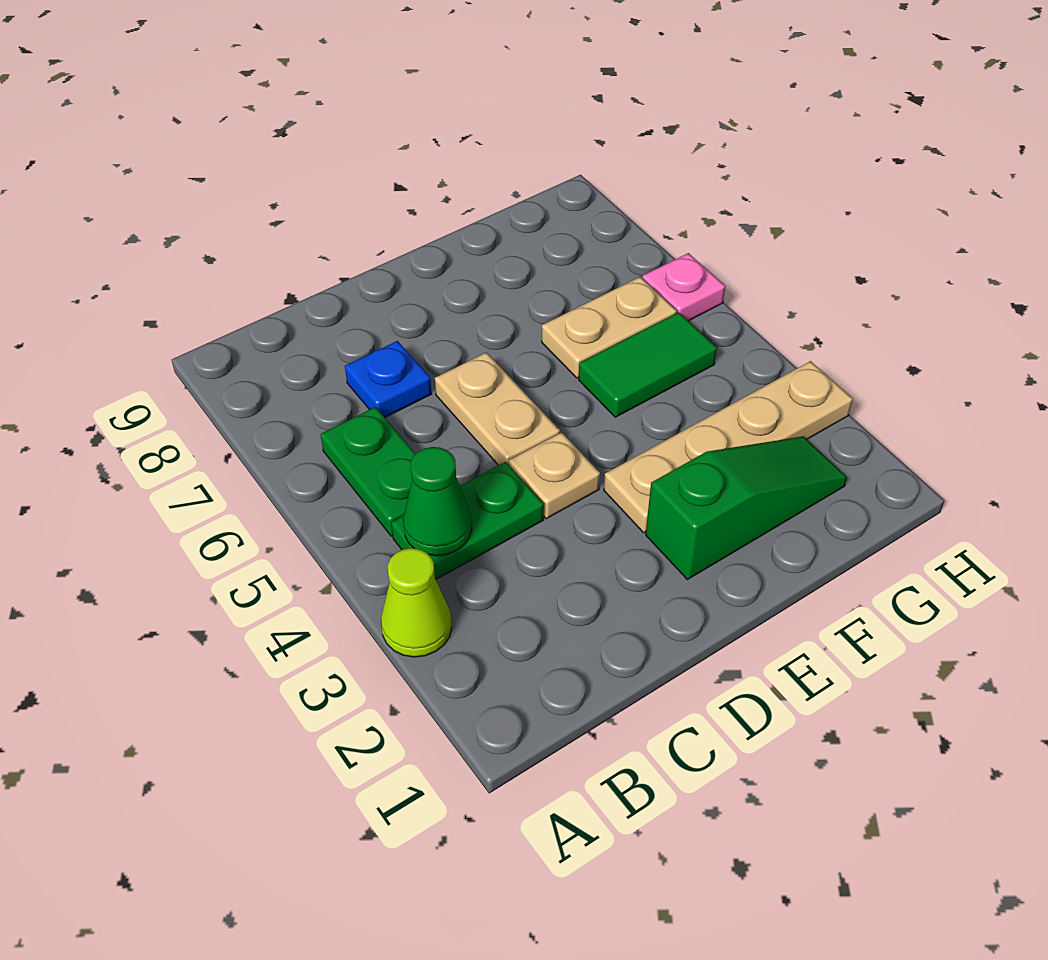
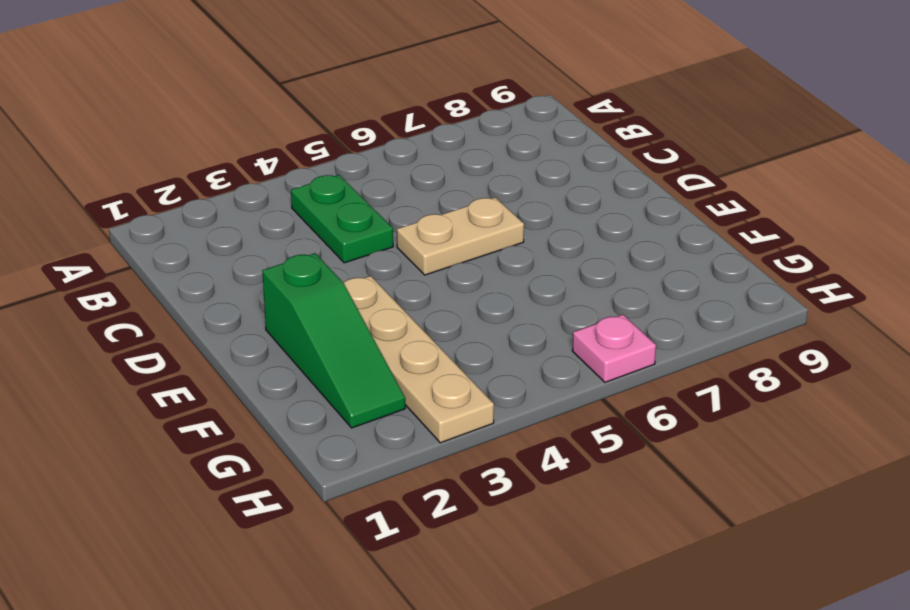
none -> lime 1x1 cone [381,548,452,657]
none -> green 1x2 plate [321,407,415,536]
none -> blue 1x1 plate [345,341,431,417]

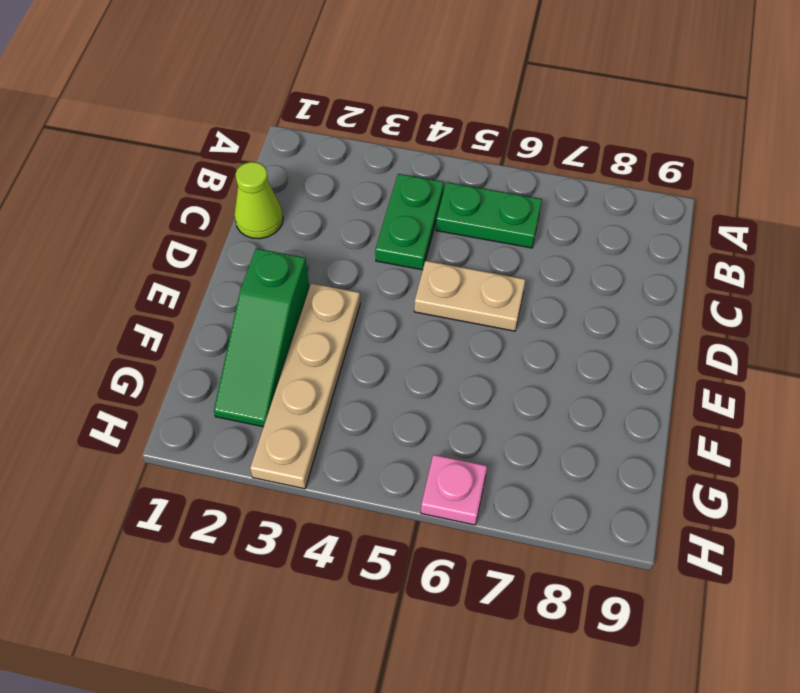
lime 1x1 cone [235,162,283,239] -> lime 1x1 cone moved to [381,548,452,657]
none -> blue 1x1 plate [345,341,431,417]
none -> tan 1x1 plate [509,432,600,519]
none -> green 1x2 tile [579,312,717,417]

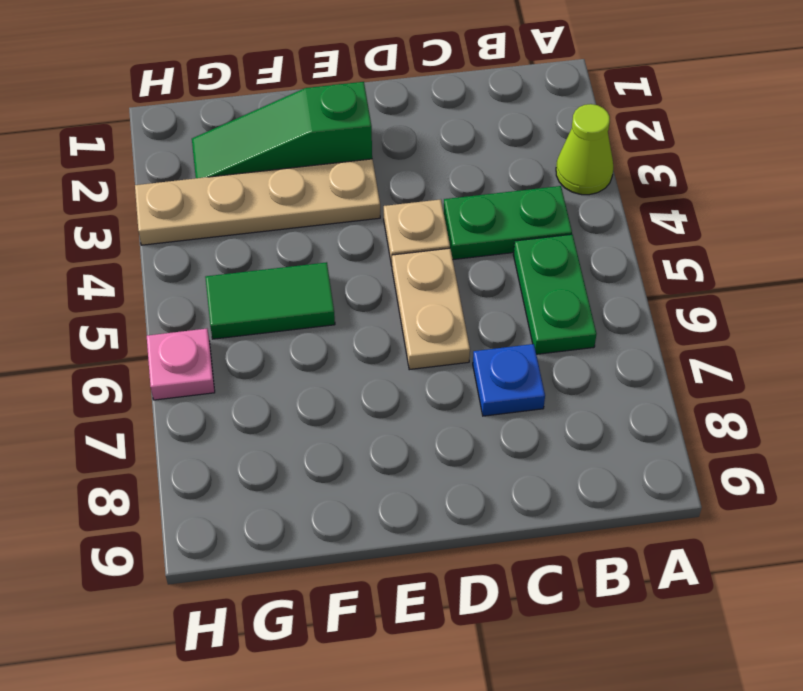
none -> tan 1x2 plate [542,277,677,378]
none -> green 1x1 cone [403,447,472,556]

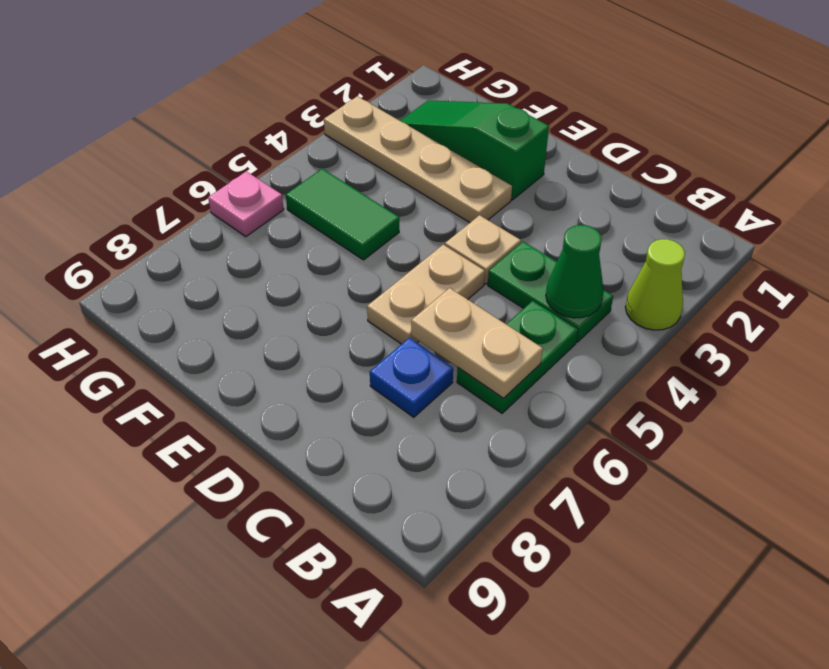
tan 1x2 plate [411,288,543,398] -> tan 1x2 plate moved to [542,277,677,378]

